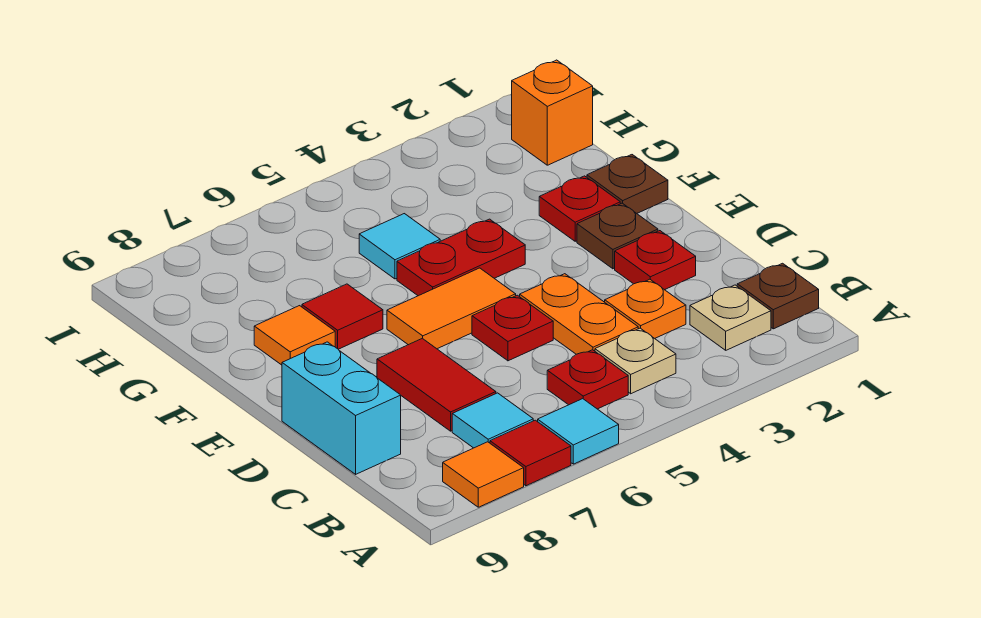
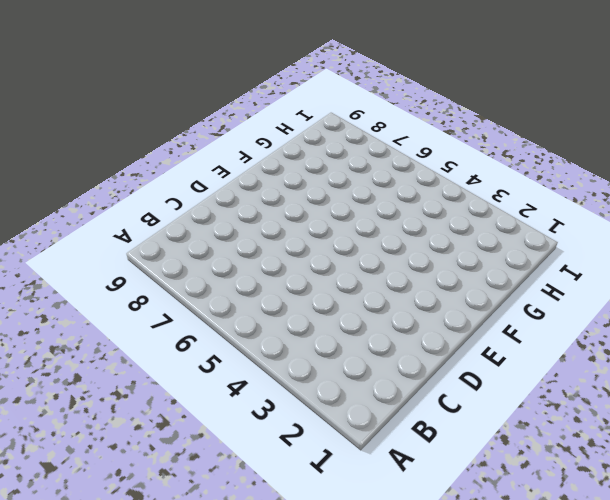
none -> cyan 1x1 tile [538,399,619,464]
none -> red 1x1 tile [490,420,571,486]
none -> orange 1x1 tile [443,442,524,507]

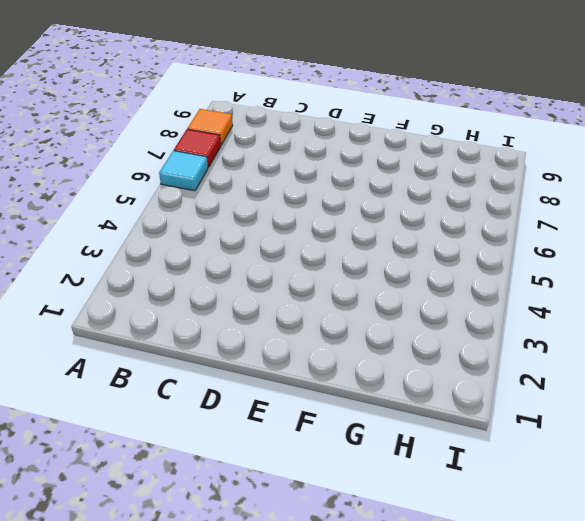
none -> brown 1x1 plate [737,263,819,329]
none -> tan 1x1 plate [690,285,771,350]
none -> tan 1x1 plate [595,328,676,394]

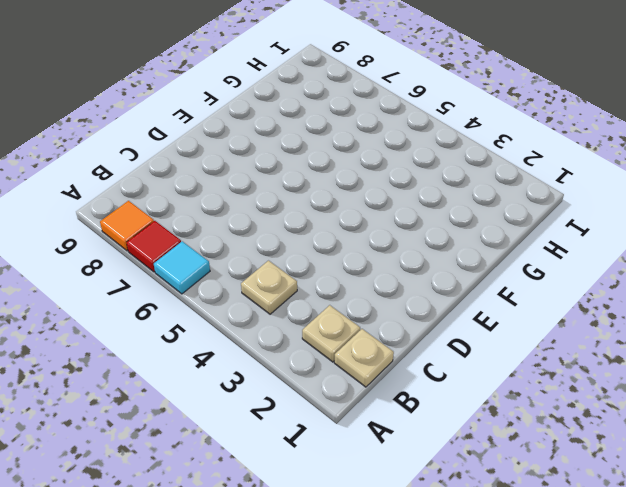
tan 1x1 plate [334,329,394,387] -> brown 1x1 plate [737,263,819,329]
none -> red 1x1 plate [547,350,628,409]
none -> cyan 1x1 tile [452,393,533,448]
none -> orange 1x1 plate [605,279,686,338]

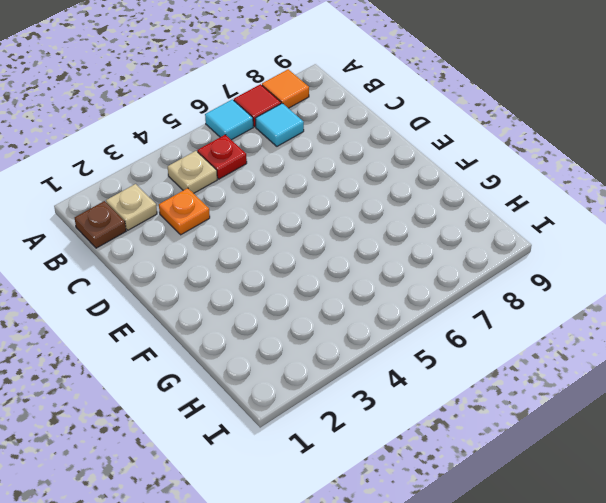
none -> orange 1x2 plate [520,274,638,354]
none -> red 1x2 tile [377,338,496,431]
none -> cyan 1x2 brick [282,342,401,474]

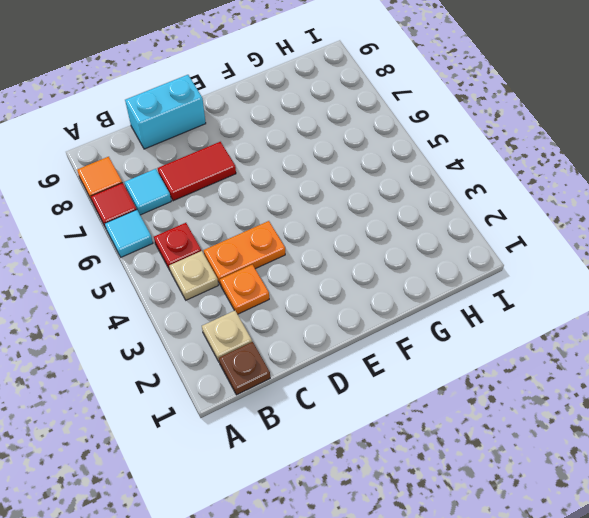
none -> red 1x1 plate [615,231,696,290]
none -> red 1x1 plate [472,295,553,361]
none -> brown 1x1 plate [577,203,658,269]

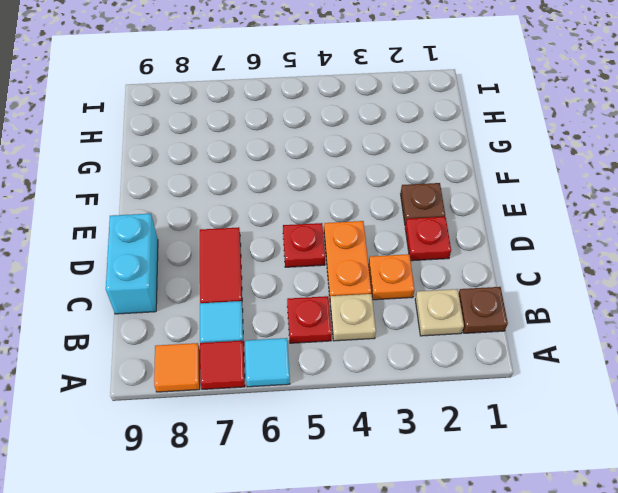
none -> orange 1x2 tile [387,268,516,349]
none -> brown 1x1 plate [587,155,668,213]
none -> red 1x1 plate [539,176,620,241]

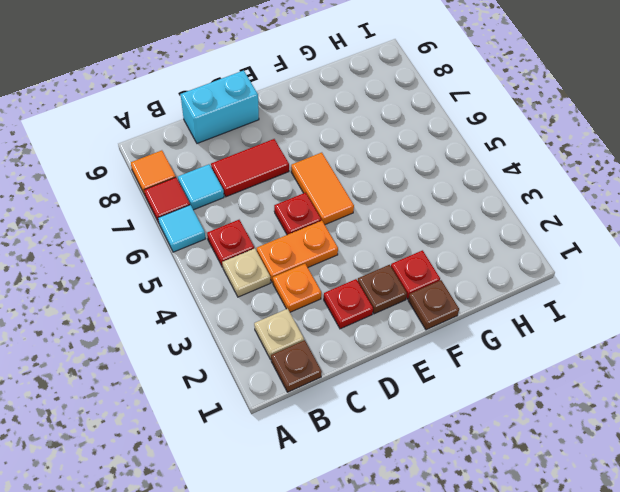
none -> red 1x2 plate [397,219,525,296]
none -> red 1x1 tile [302,284,383,349]
none -> orange 1x1 tile [254,306,335,365]

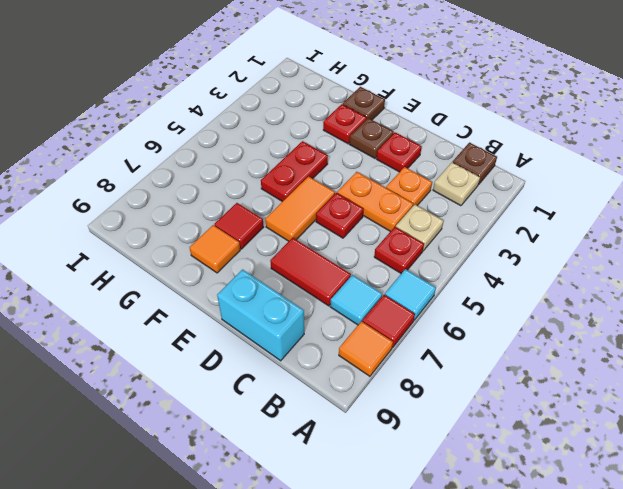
none -> cyan 1x1 tile [359,214,440,279]
none -> orange 1x1 brick [512,60,593,165]

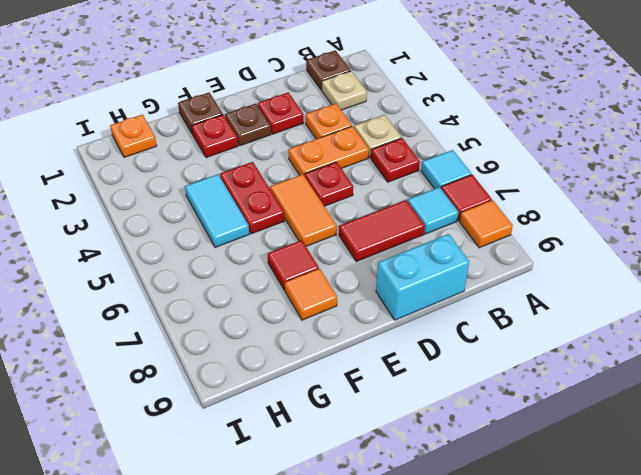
cyan 1x2 tile [185,174,249,247] -> cyan 1x1 tile [359,214,440,279]
orange 1x1 plate [110,115,157,157] -> orange 1x1 brick [512,60,593,165]

